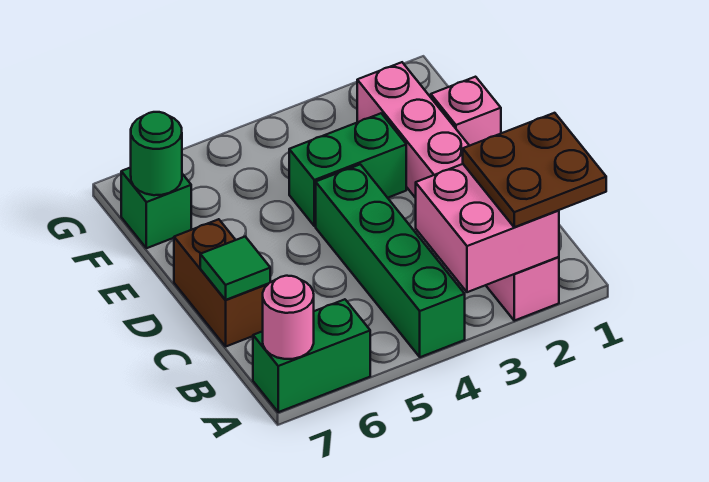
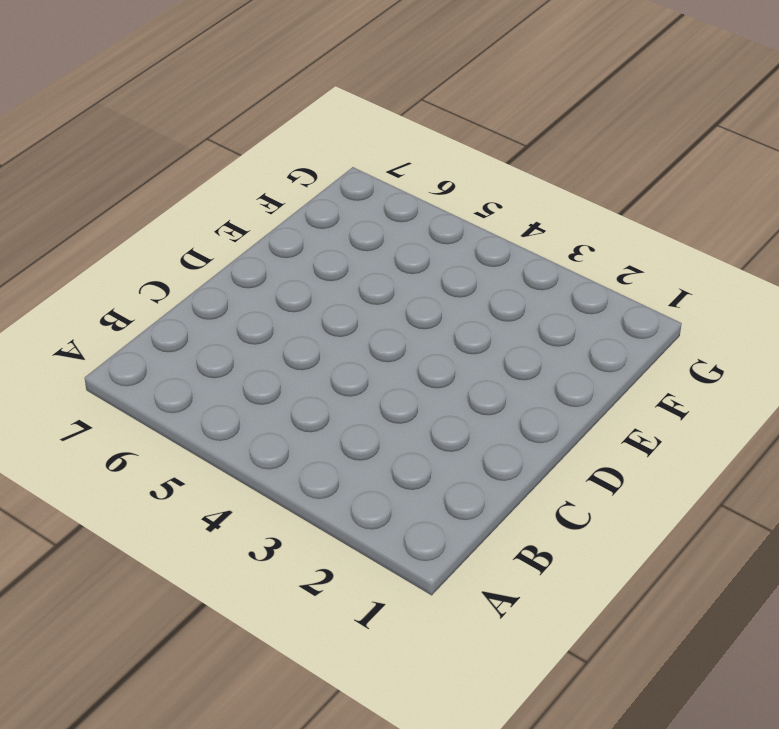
none -> pink 1x6 brick [357,62,559,321]
none -> green 1x4 brick [316,164,465,357]
none -> green 1x2 brick [253,299,370,412]

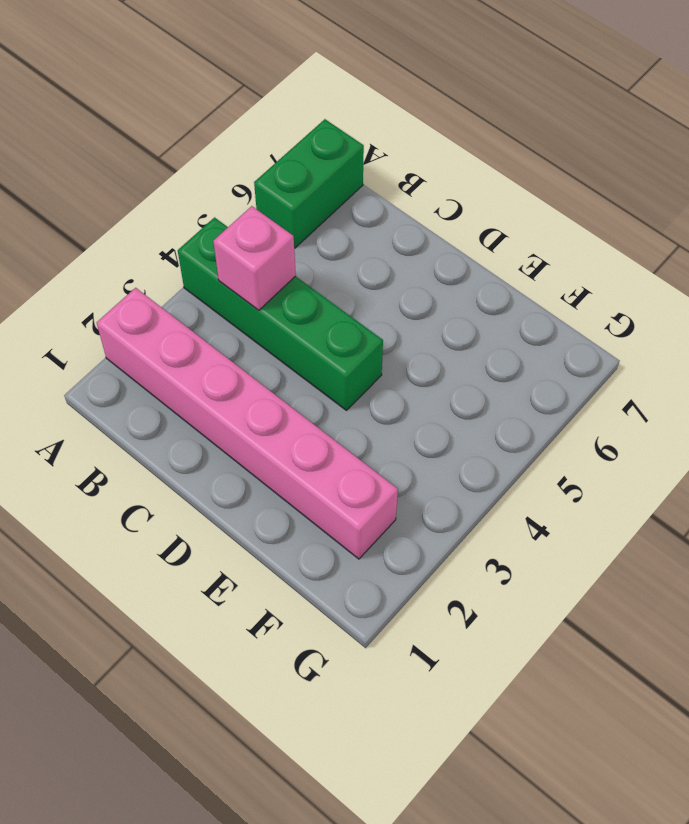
pink 1x1 brick [213,206,296,310] -> pink 1x1 brick moved to [431,77,501,146]
none -> brown 1x2 brick [174,219,268,346]
none -> green 1x2 brick [289,113,406,226]
none -> green 1x1 brick [121,167,191,248]

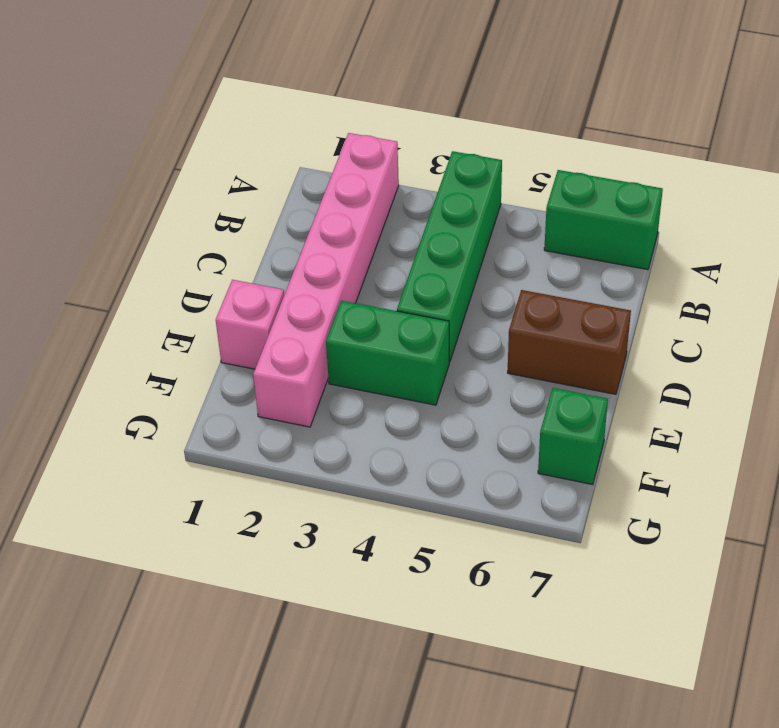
brown 1x2 brick [508,290,631,394] -> brown 1x2 brick turned to [174,219,268,346]
none -> pink 2x2 brick [416,164,559,292]
none -> pink 1x1 round brick [263,276,314,359]
none -> green 1x1 tile [200,237,270,300]

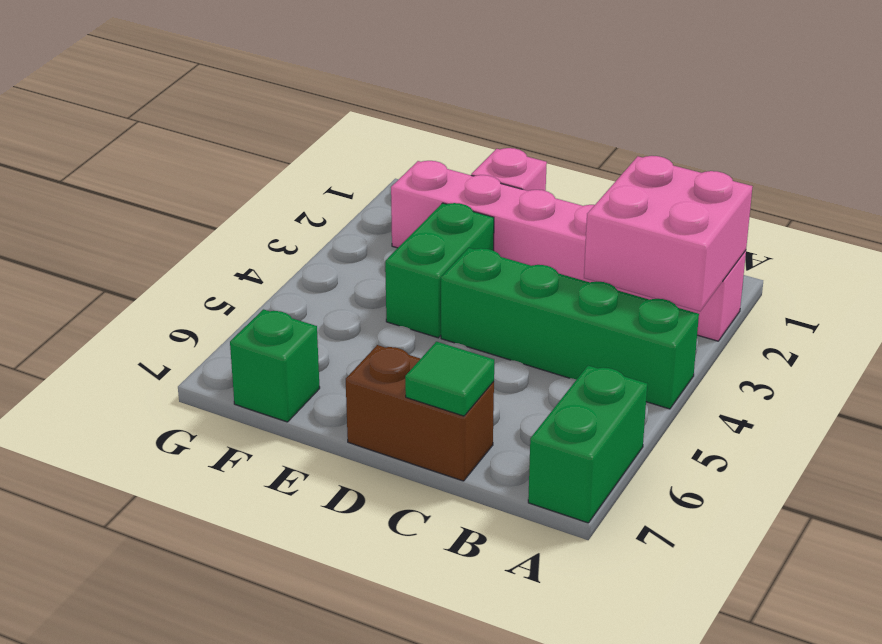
none -> pink 1x1 round brick [263,276,314,359]
none -> green 1x1 round brick [131,112,182,195]
none -> brown 2x2 plate [463,113,606,227]

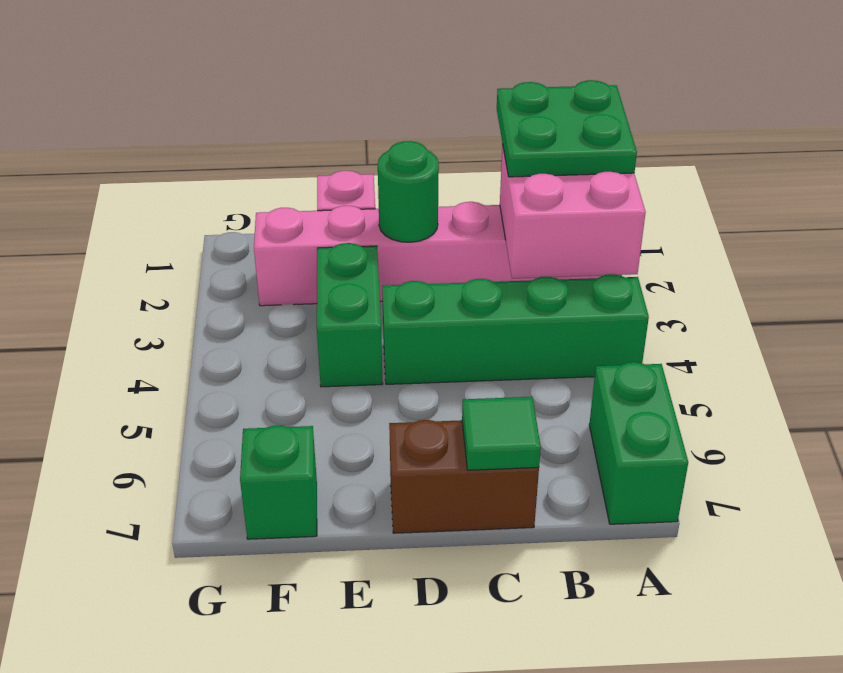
green 2x2 plate [497,80,637,177] -> brown 2x2 plate [463,113,606,227]
green 1x1 round brick [378,141,439,242] -> green 1x1 round brick moved to [131,112,182,195]
none -> pink 1x1 round brick [263,276,314,359]

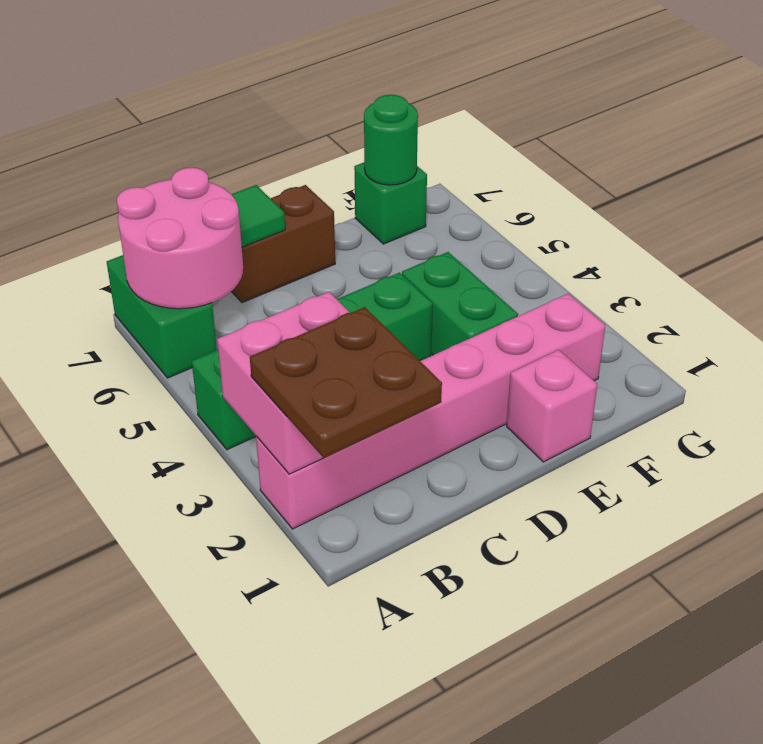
pink 2x2 round brick [117,168,243,309] -> pink 1x1 round brick [263,276,314,359]

